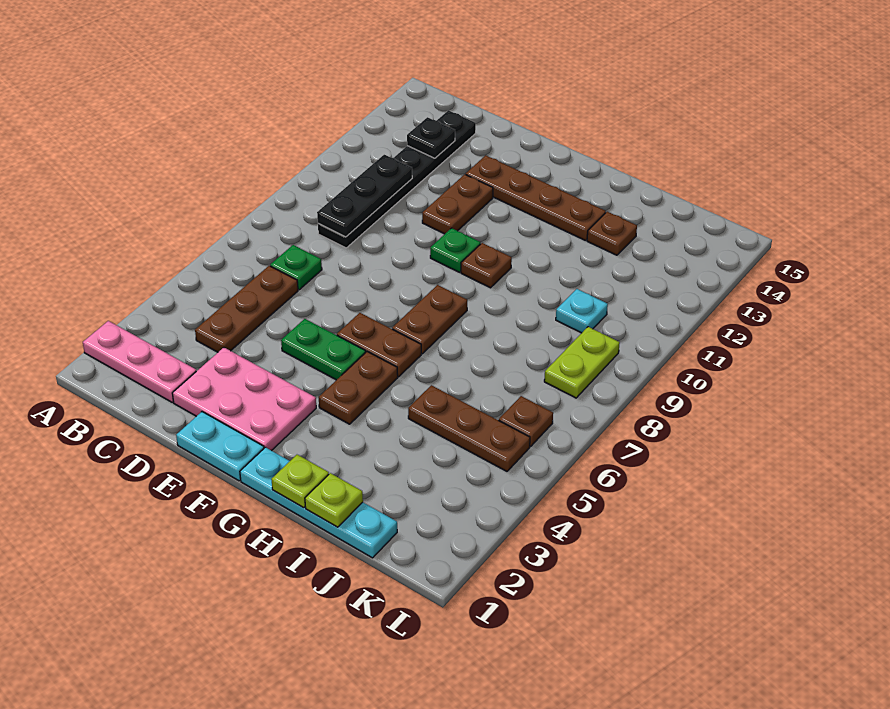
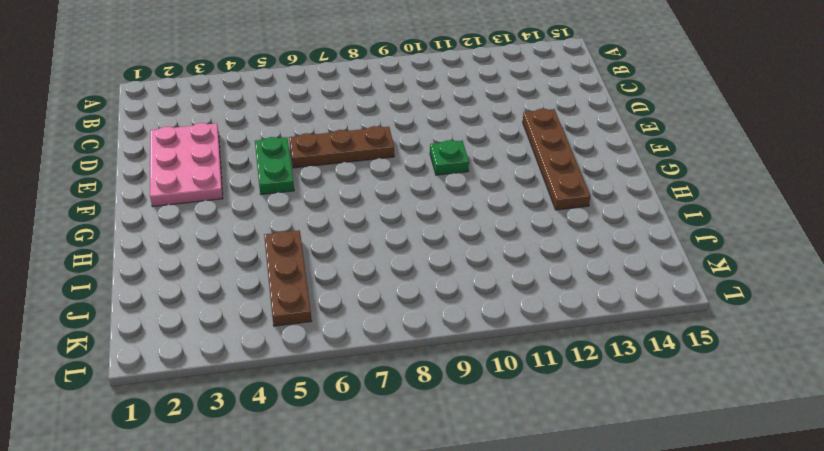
brown 1x3 plate [289,126,394,168] -> brown 1x3 plate moved to [195,266,298,352]
none -> pink 1x3 plate [83,321,196,402]
none -> green 1x1 plate [270,245,322,290]
none -> black 1x6 plate [318,110,476,248]

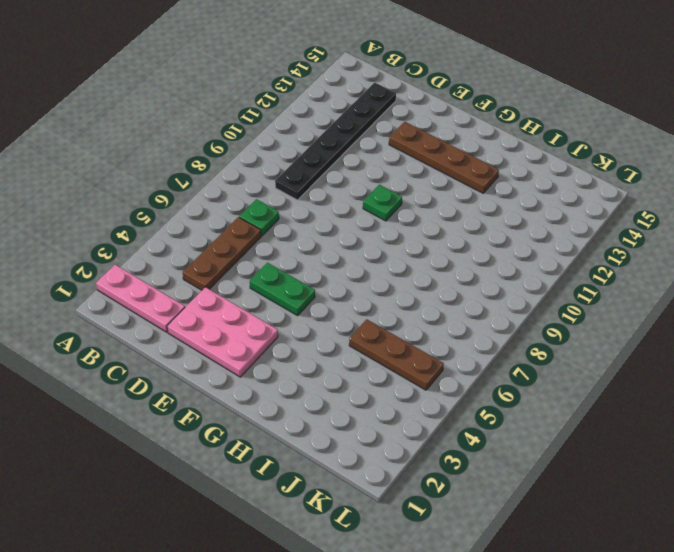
none -> cyan 1x2 plate [176,412,264,481]
none -> brown 1x2 plate [422,174,493,234]
none -> brown 1x2 plate [337,313,421,377]

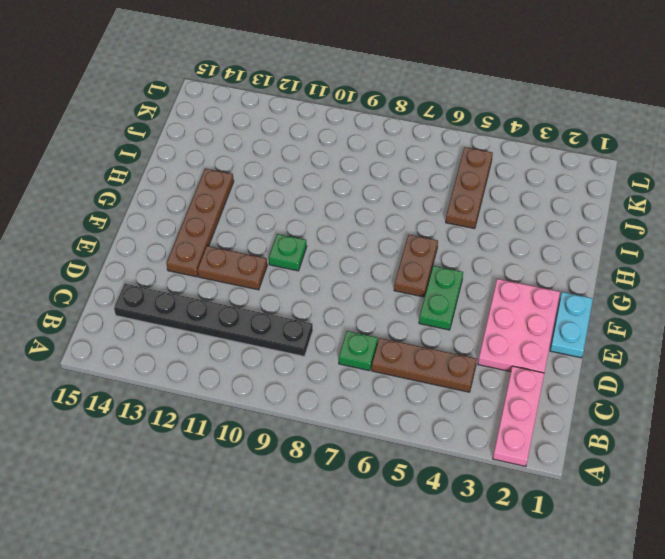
none -> cyan 1x4 plate [240,447,397,558]
none -> brown 1x2 plate [319,352,398,424]
none -> brown 1x2 plate [392,285,467,354]

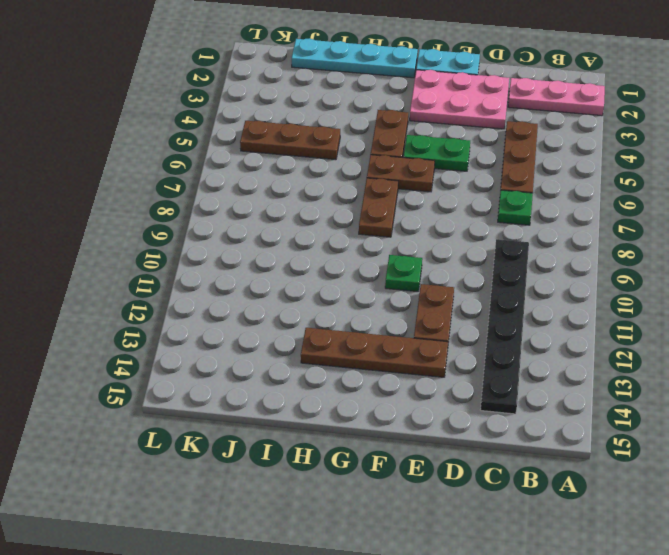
none -> brown 1x1 plate [461,243,512,288]
none -> brown 1x1 plate [587,212,637,255]
none -> cyan 1x1 plate [556,289,608,333]

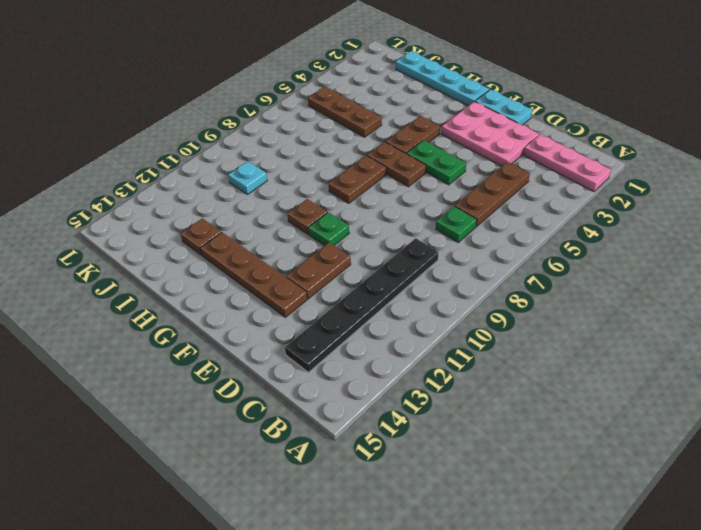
none -> brown 1x1 plate [499,396,553,446]
none -> lime 1x2 plate [544,327,620,398]
none -> black 1x3 plate [317,155,412,237]

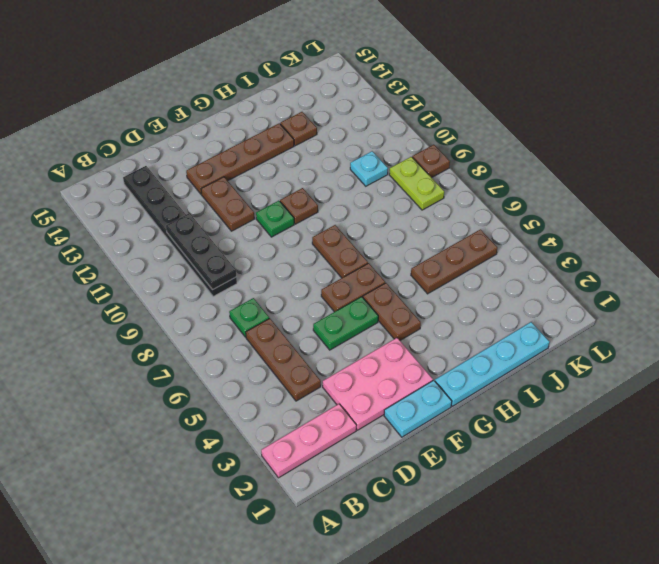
brown 1x1 plate [412,145,450,178] -> brown 1x1 plate moved to [499,396,553,446]
none -> black 1x1 plate [407,117,455,158]
none -> lime 1x1 plate [271,455,329,508]
none -> lime 1x1 plate [305,473,363,527]

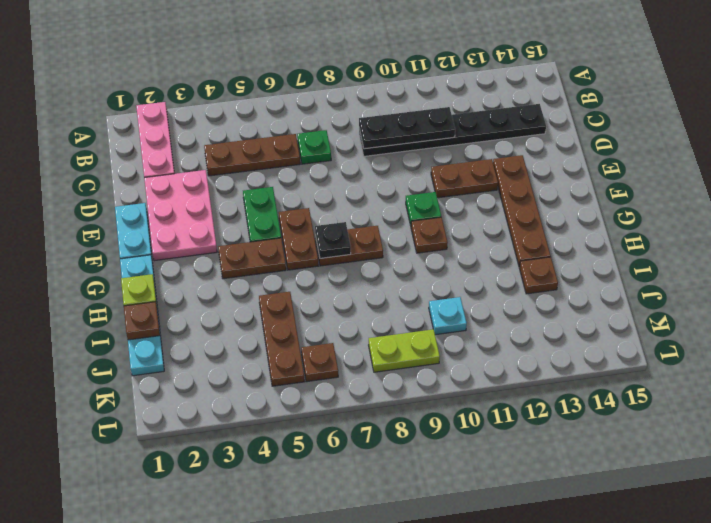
black 1x1 plate [315,222,351,258] -> black 1x1 plate moved to [407,117,455,158]
brown 1x1 plate [124,302,160,340] -> lime 1x1 plate [305,473,363,527]

